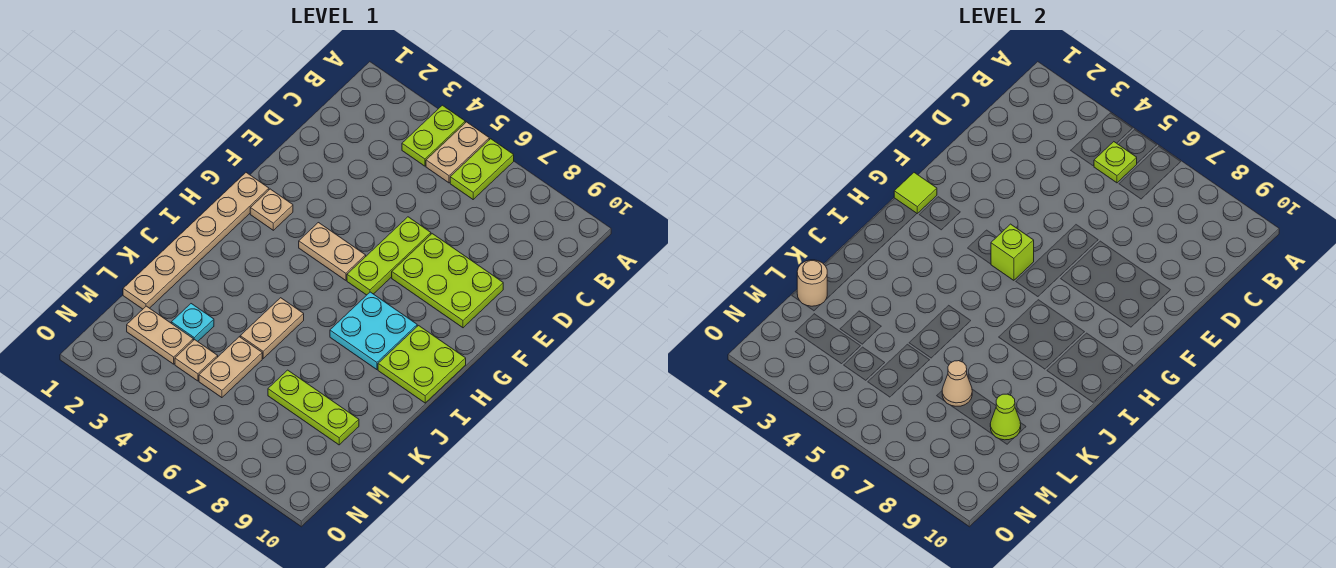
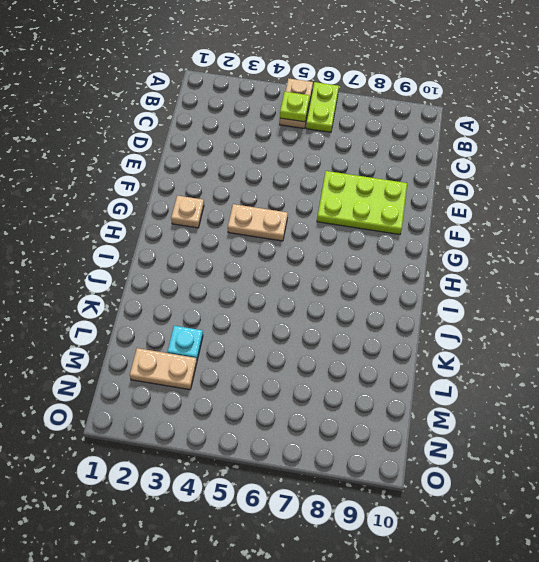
none -> lime 1x2 plate [402,105,465,166]
none -> lime 1x3 plate [347,217,431,295]
none -> tan 1x6 plate [123,173,269,309]

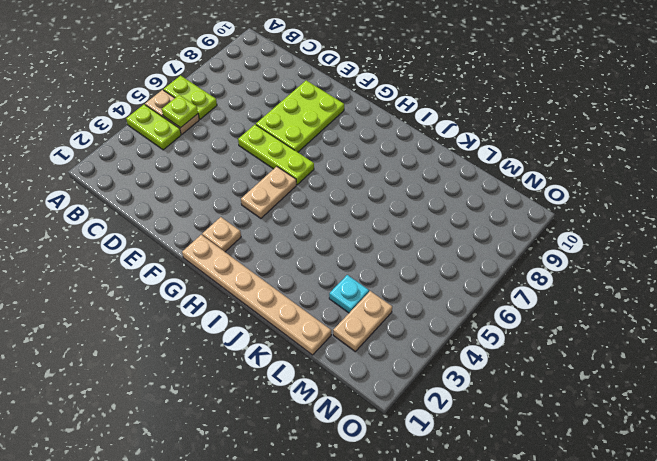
none -> cyan 2x2 plate [330,292,417,370]
none -> lime 2x2 plate [378,326,466,403]
none -> tan 1x2 plate [240,298,304,358]

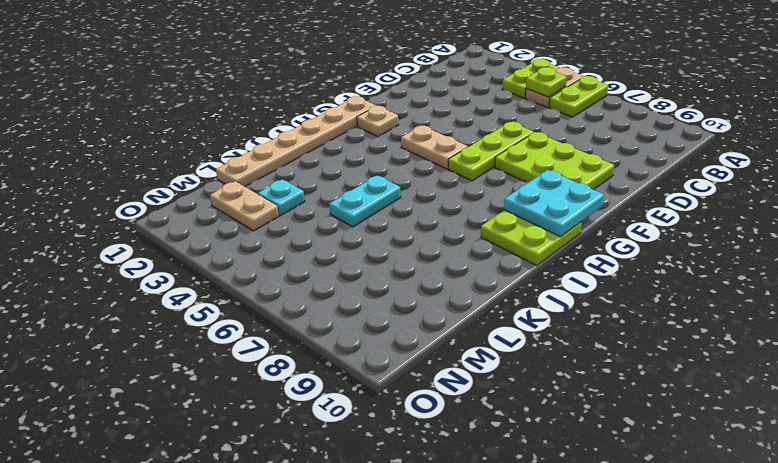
cyan 2x2 plate [504,170,604,237] -> cyan 2x2 plate moved to [330,292,417,370]
cyan 1x2 plate [329,175,401,227] -> tan 1x2 plate [240,298,304,358]
none -> tan 1x2 plate [199,337,262,398]
none -> lime 1x3 plate [268,370,359,445]
none -> tan 1x1 plate [175,339,218,381]

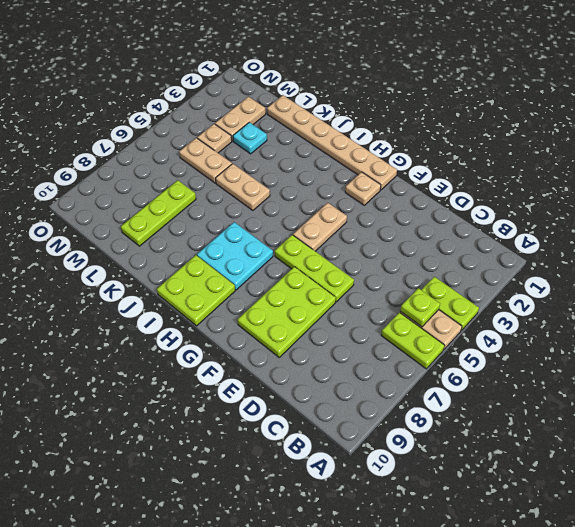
none -> lime 1x1 tile [894,173,937,213]
none -> lime 1x1 brick [991,224,1034,280]
none -> tan 1x1 round brick [797,260,827,306]

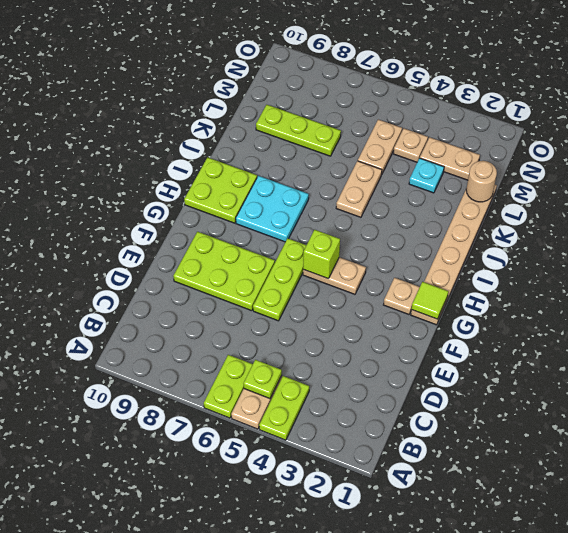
none -> tan 1x1 cone [942,361,972,406]
none -> lime 1x1 cone [990,394,1021,440]

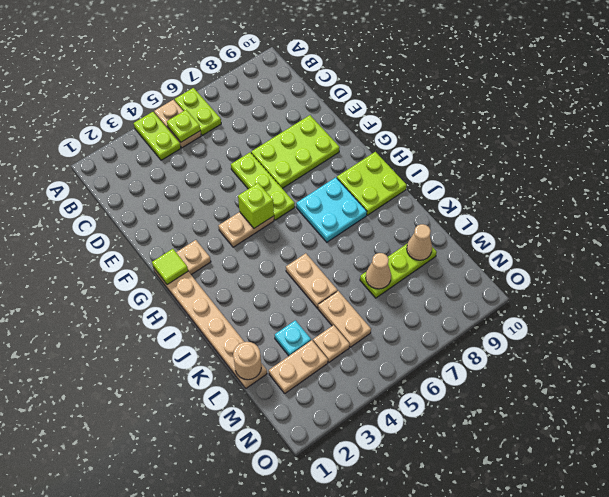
tan 1x1 cone [407,224,432,260] -> lime 1x1 cone [990,394,1021,440]

